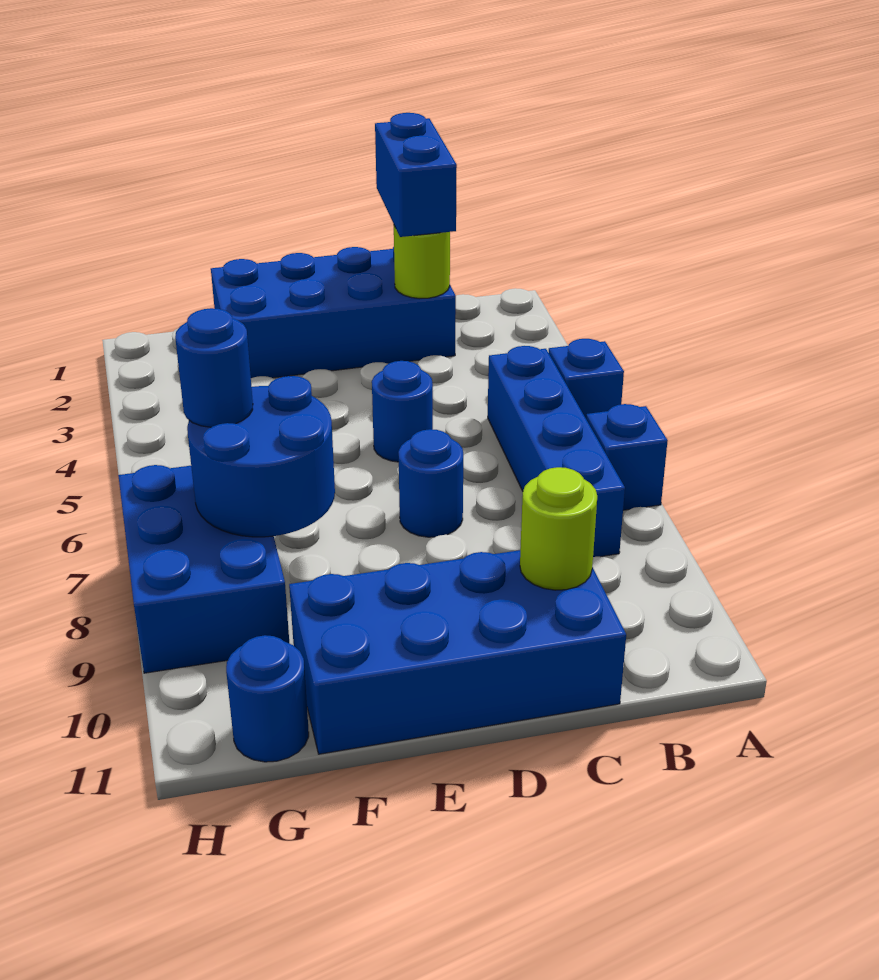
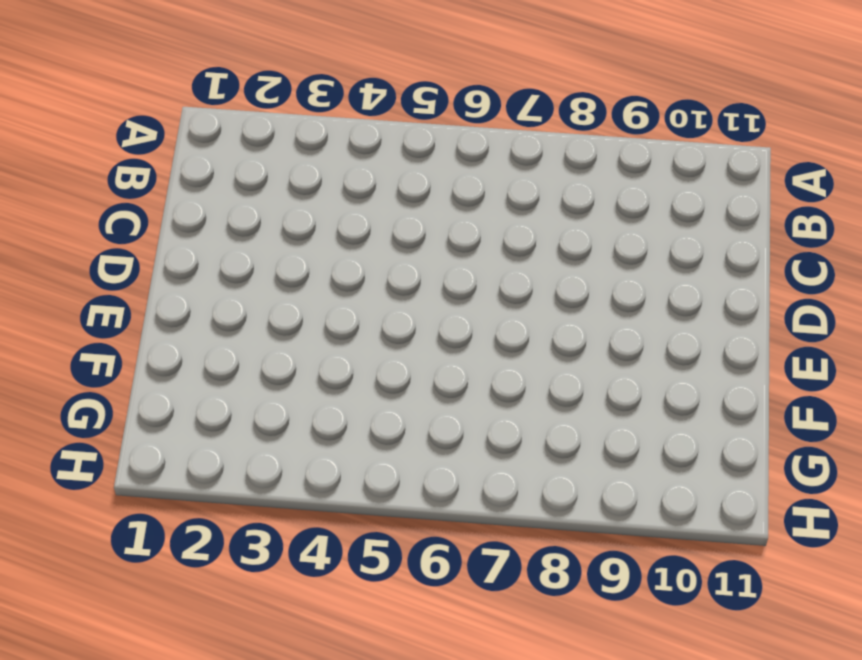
none -> blue 1x1 brick [549,339,624,418]
none -> blue 1x1 brick [586,404,668,510]
none -> blue 1x4 brick [488,346,625,557]

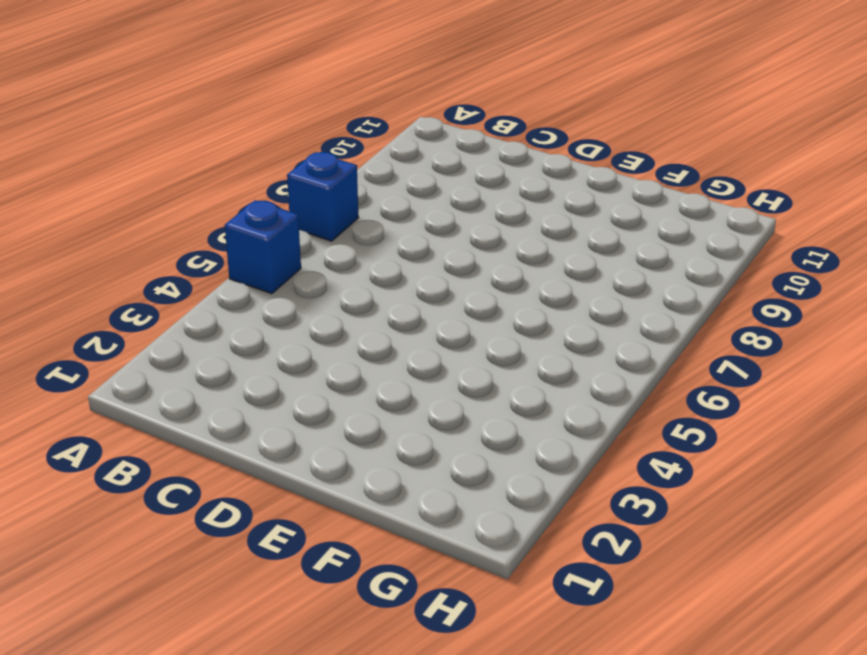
none -> blue 1x4 brick [488,346,625,557]
none -> blue 2x4 brick [211,247,456,378]
none -> blue 2x4 brick [289,550,626,754]

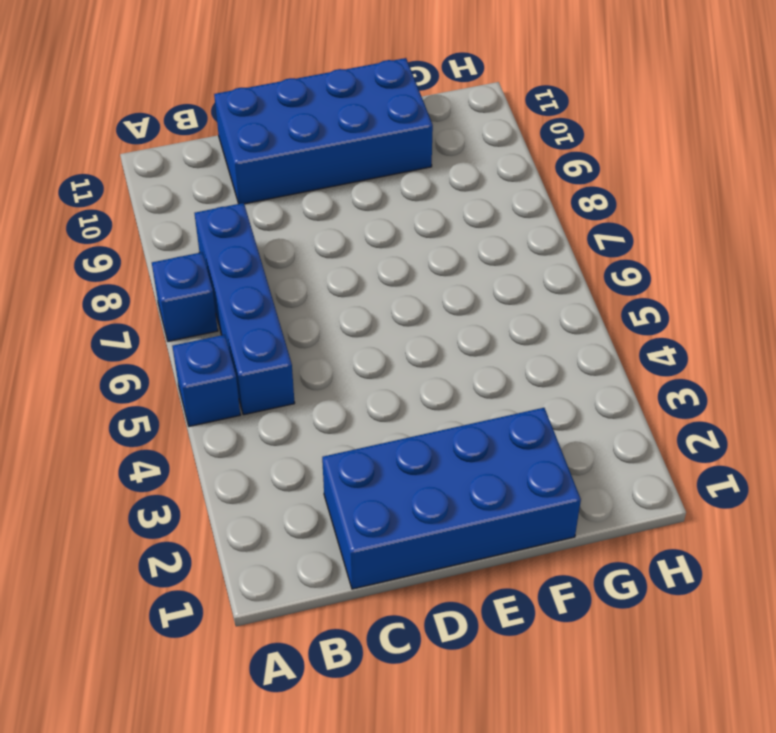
none -> blue 1x1 round brick [372,361,433,462]
none -> blue 1x1 round brick [398,429,463,537]
none -> blue 2x3 brick [118,465,289,673]

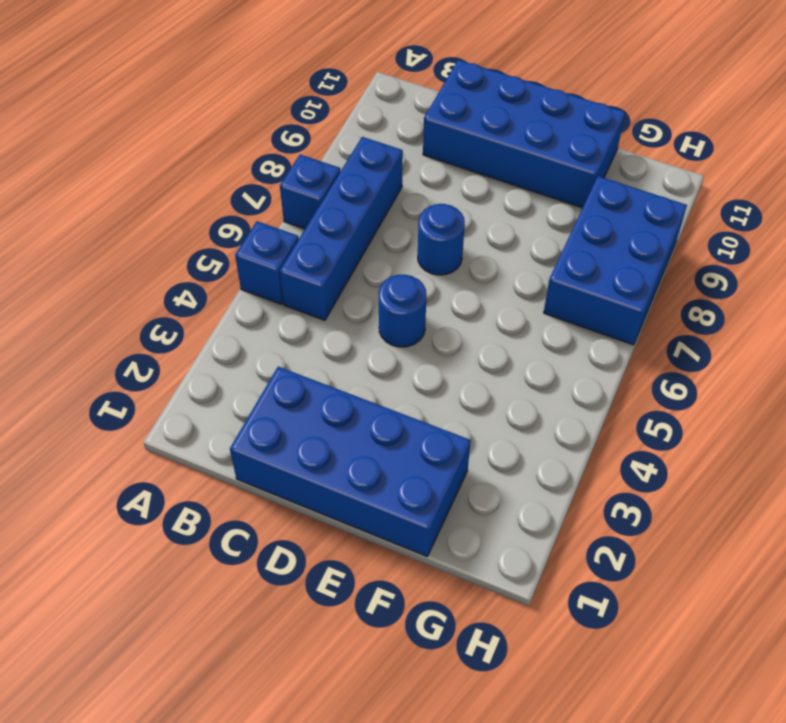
none -> blue 1x1 round brick [226,635,309,762]
none -> lime 1x1 round brick [394,226,450,298]
none -> lime 1x1 round brick [520,467,597,590]

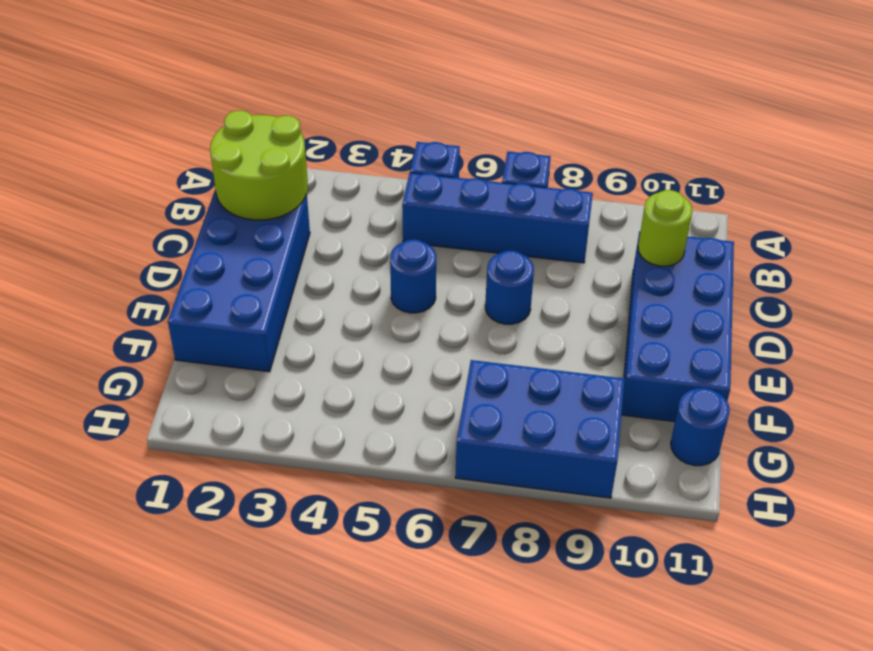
lime 2x2 round brick [210,110,308,220] -> lime 1x1 round brick [394,226,450,298]
none -> blue 2x2 round brick [187,376,335,537]
none -> blue 1x2 brick [375,113,457,237]
none -> blue 1x1 round brick [175,308,253,427]

